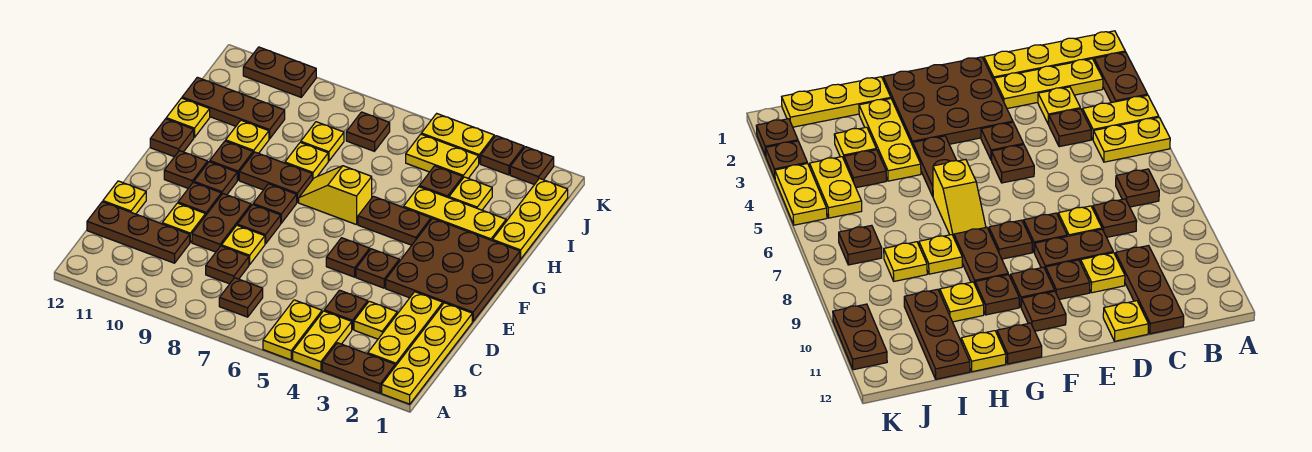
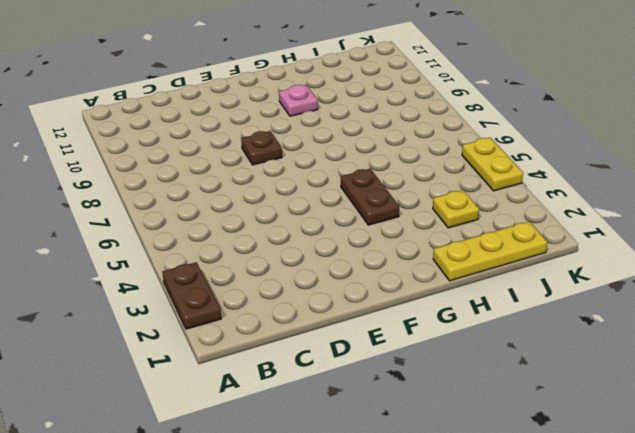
pink 1x1 plate [279,85,318,116] -> brown 1x1 plate [210,141,253,180]
none -> yellow 1x4 plate [382,303,472,404]
none -> yellow 1x2 plate [293,311,352,371]
none -> yellow 1x2 plate [263,300,322,360]
none -> yellow 1x3 plate [368,292,443,366]

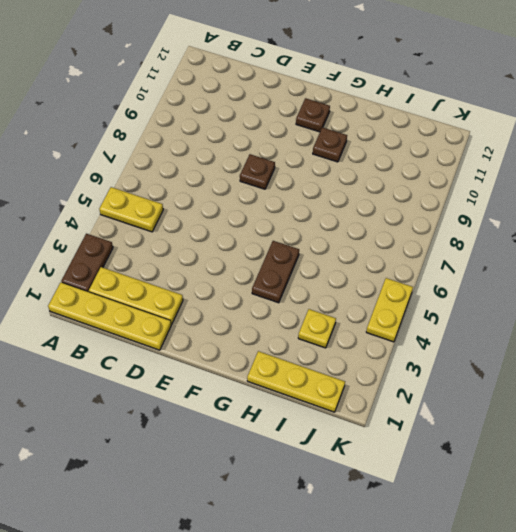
none -> yellow 1x2 plate [293,311,352,371]
none -> brown 1x1 plate [219,278,263,317]
none -> yellow 1x1 plate [354,301,397,339]
none -> brown 1x1 plate [324,290,368,330]

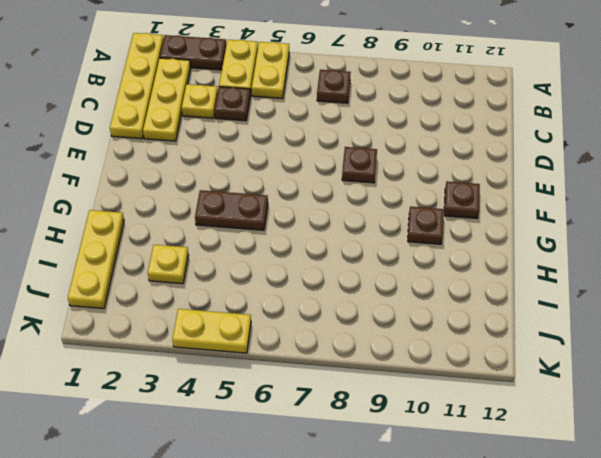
none -> brown 1x1 plate [206,246,249,284]
none -> brown 1x3 plate [87,202,190,263]
none -> yellow 1x1 plate [222,225,265,265]
none -> brown 1x2 plate [192,194,251,252]

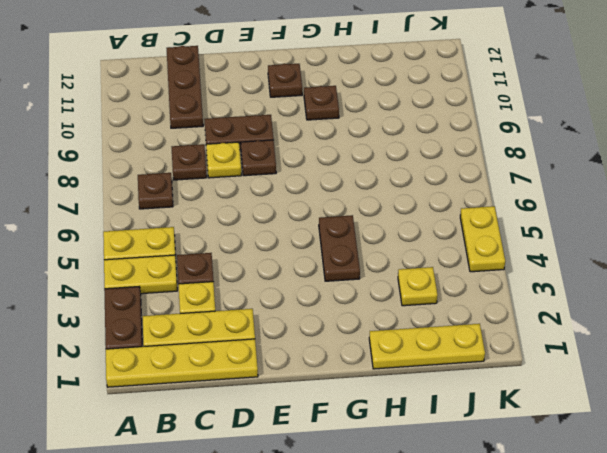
none -> yellow 1x1 plate [162,203,206,242]
none -> yellow 1x1 plate [103,181,146,214]
none -> brown 3x3 plate [386,219,520,321]
none -> brown 1x1 plate [356,249,399,288]

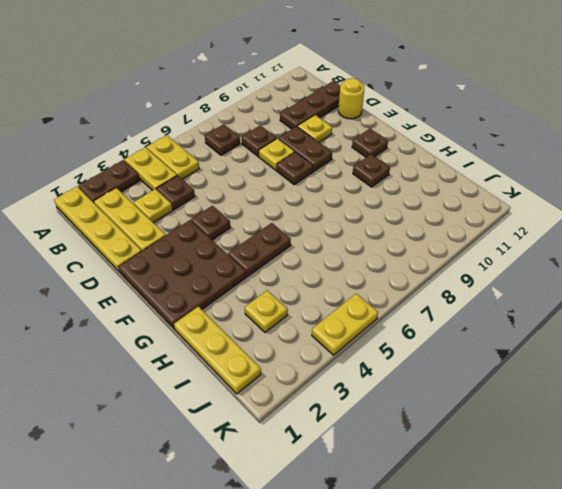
yellow 1x1 round brick [338,78,364,119] -> yellow 1x1 plate [103,181,146,214]
none -> brown 1x1 plate [326,238,370,277]
none -> brown 1x1 plate [178,182,221,215]
none -> brown 1x1 plate [253,184,297,223]
none -> brown 1x1 plate [194,162,237,195]

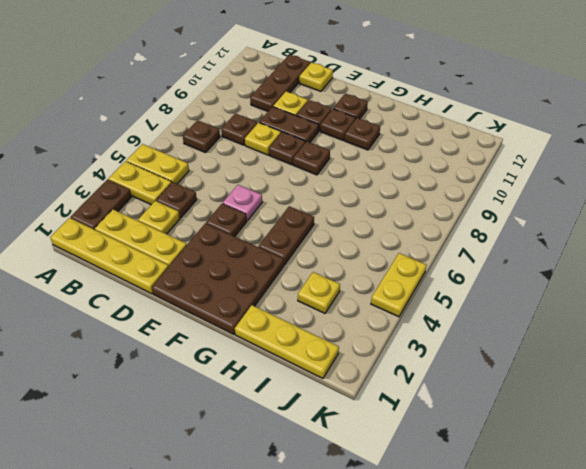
pink 1x1 plate [223,185,262,220] -> brown 1x1 plate [326,238,370,277]
none -> yellow 1x2 slope [299,166,372,225]
none -> brown 1x2 plate [239,152,312,202]
none -> brown 1x1 plate [150,119,194,157]
none -> yellow 1x3 plate [404,187,506,241]

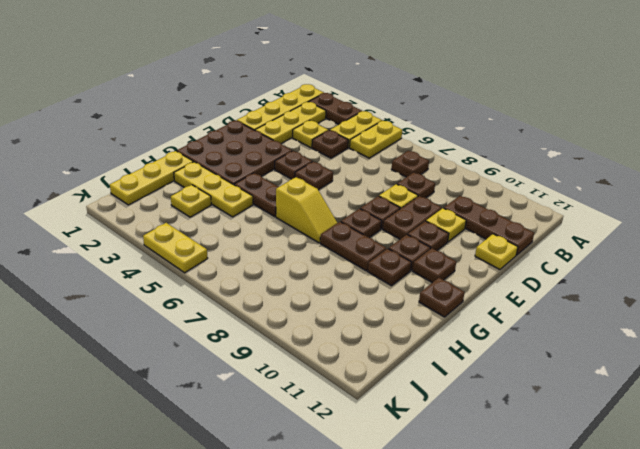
none -> yellow 1x1 plate [285,142,328,180]
none -> yellow 1x1 plate [226,120,269,153]
none -> yellow 1x1 plate [166,98,210,137]
none -> brown 1x1 plate [419,166,463,198]

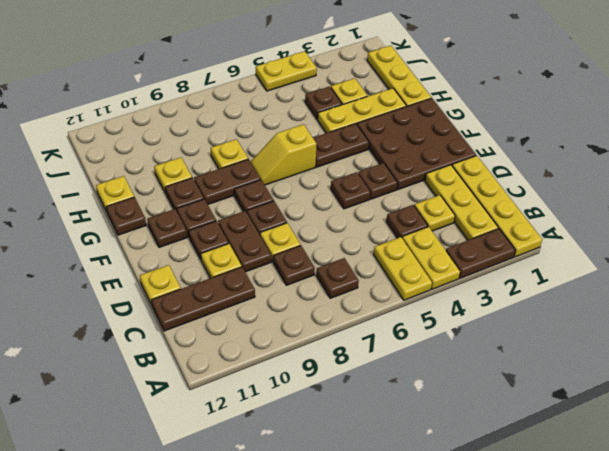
none -> yellow 1x1 plate [301,122,344,161]
none -> brown 1x3 plate [182,77,285,139]
none -> yellow 1x2 plate [406,134,479,178]
none -> brown 1x1 plate [346,112,390,151]

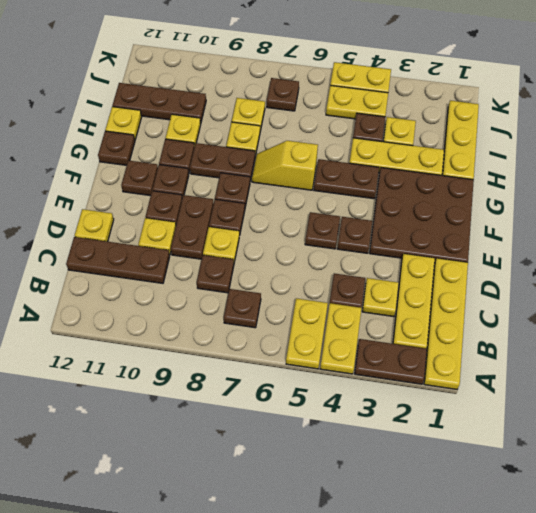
none -> brown 1x1 plate [510,147,554,185]
none -> brown 1x1 plate [481,136,524,175]
none -> brown 1x2 plate [243,47,316,97]

